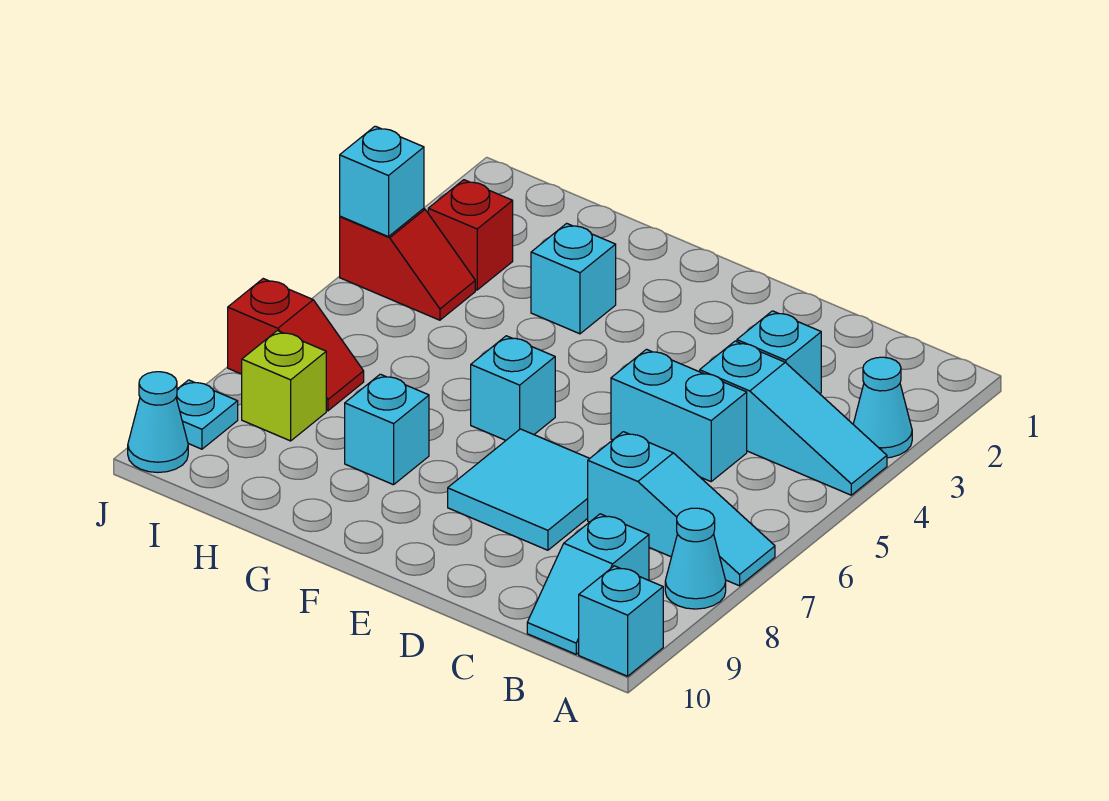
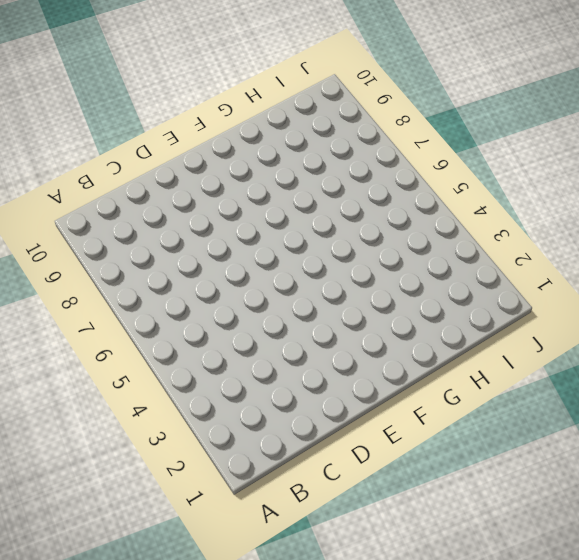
none -> cyan 1x1 cone [853,357,912,458]
none -> cyan 1x3 slope [700,341,887,495]
none -> cyan 1x3 slope [588,432,775,586]

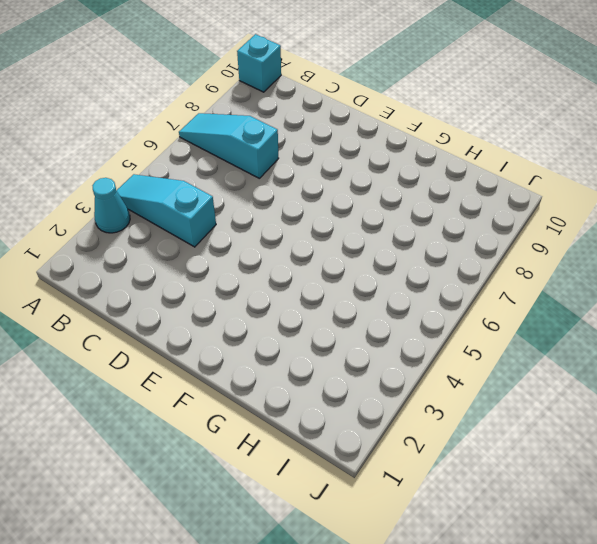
none -> cyan 1x1 cone [665,508,726,609]
none -> cyan 1x2 slope [527,514,649,654]
none -> cyan 1x1 brick [737,311,821,394]

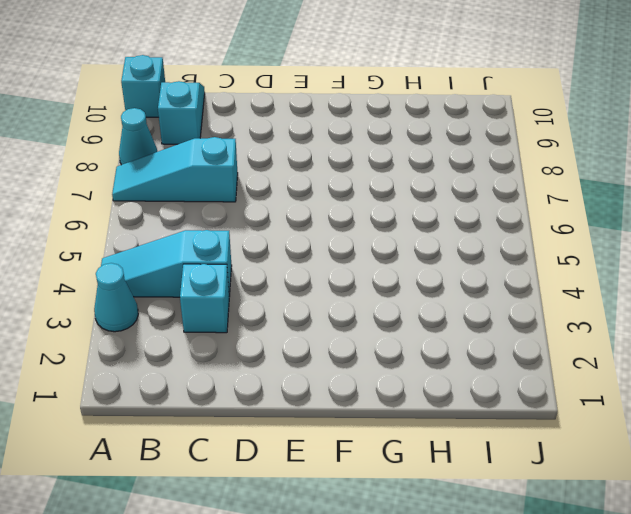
none -> cyan 1x2 brick [611,349,747,482]
none -> cyan 2x2 tile [448,429,590,550]
none -> cyan 1x1 brick [471,336,555,440]

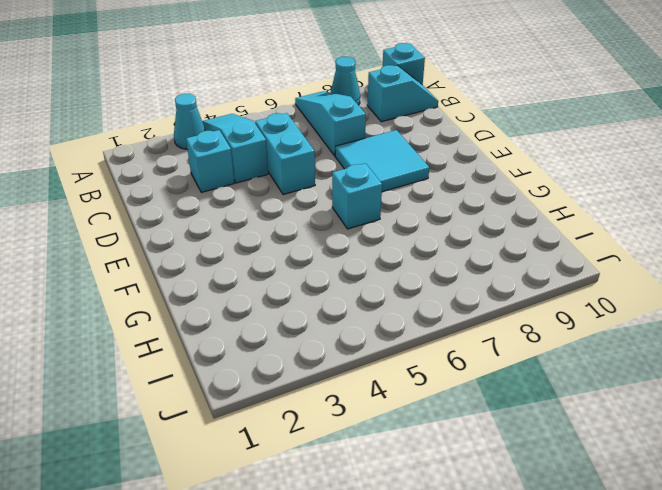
none -> cyan 1x1 brick [531,223,616,334]
none -> cyan 1x1 brick [345,374,429,485]
none -> red 1x1 brick [428,180,513,290]

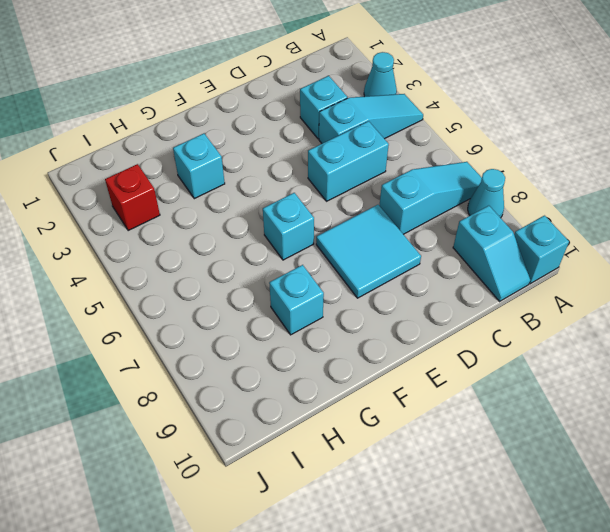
none -> red 1x2 slope [340,208,475,320]
none -> red 1x2 slope [228,279,364,411]
none -> lime 1x1 brick [242,331,326,441]

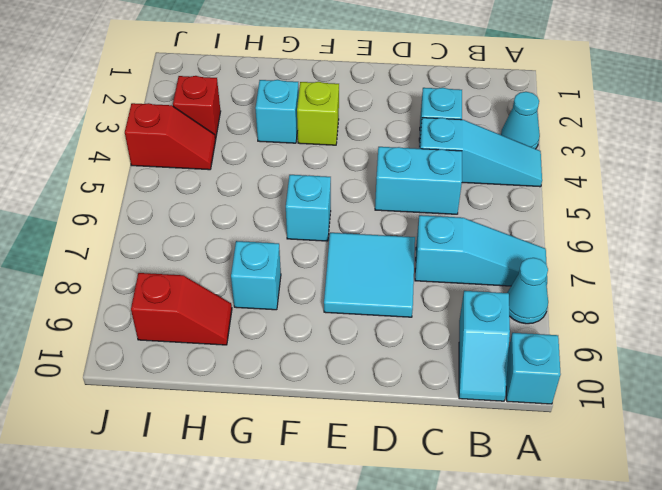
lime 1x1 brick [297,82,339,145] -> lime 1x1 brick moved to [242,331,326,441]
red 1x2 slope [131,273,232,345] -> red 1x2 slope moved to [228,279,364,411]
none -> cyan 1x1 plate [176,380,238,449]
none -> cyan 1x1 cone [128,372,188,472]
none -> cyan 1x1 brick [340,126,424,237]

